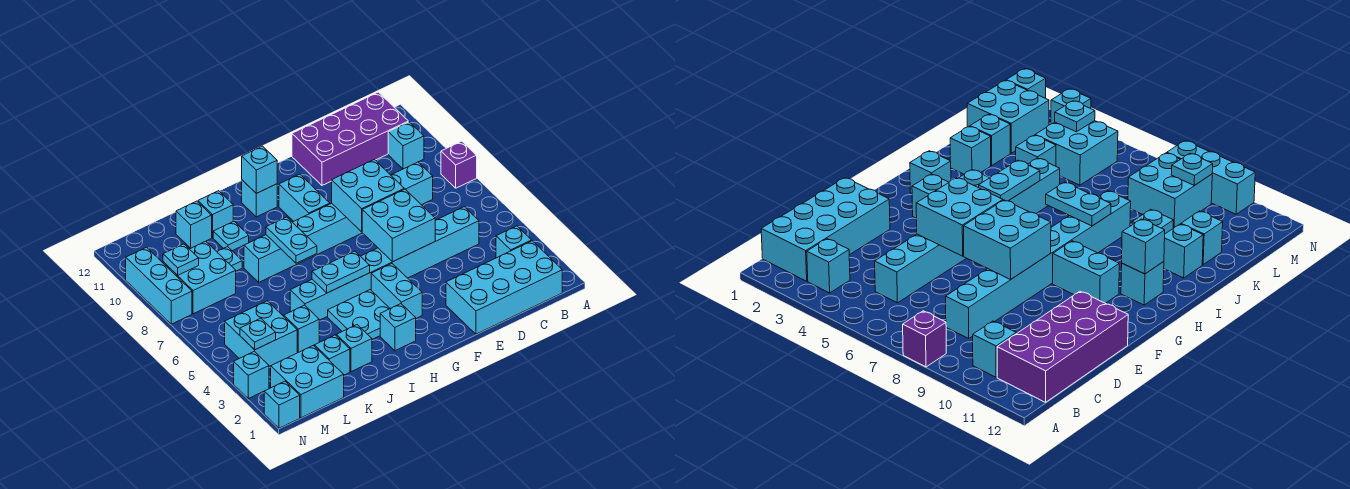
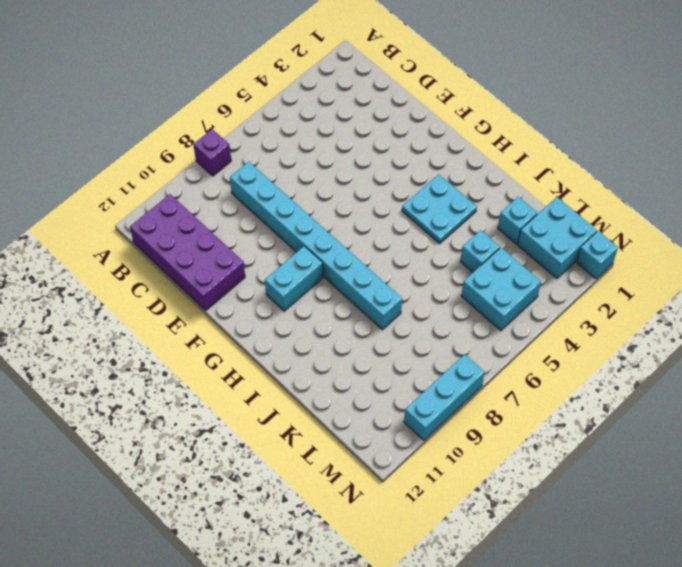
none -> cyan 2x4 brick [446,241,562,334]
none -> cyan 1x1 brick [496,226,532,258]
none -> cyan 1x1 brick [388,122,424,169]
none -> cyan 1x8 brick [290,207,479,320]

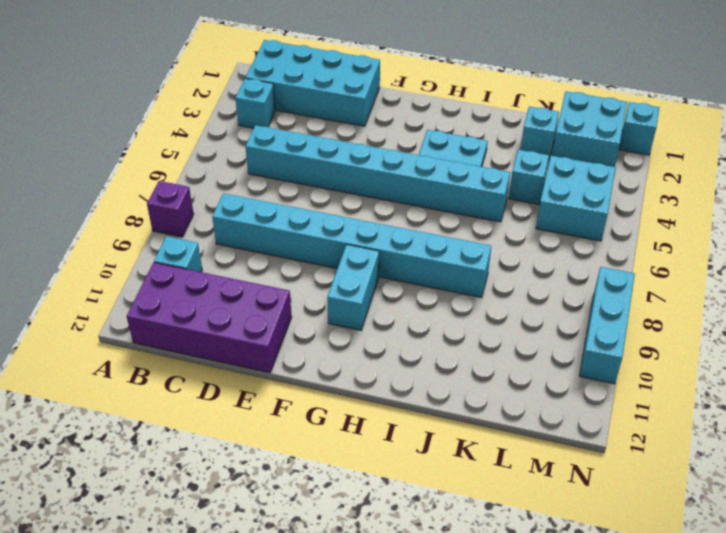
none -> cyan 1x2 brick [371,264,422,318]
none -> cyan 1x1 brick [380,304,416,351]
none -> cyan 1x1 brick [242,180,277,217]
none -> cyan 1x1 brick [336,325,372,372]

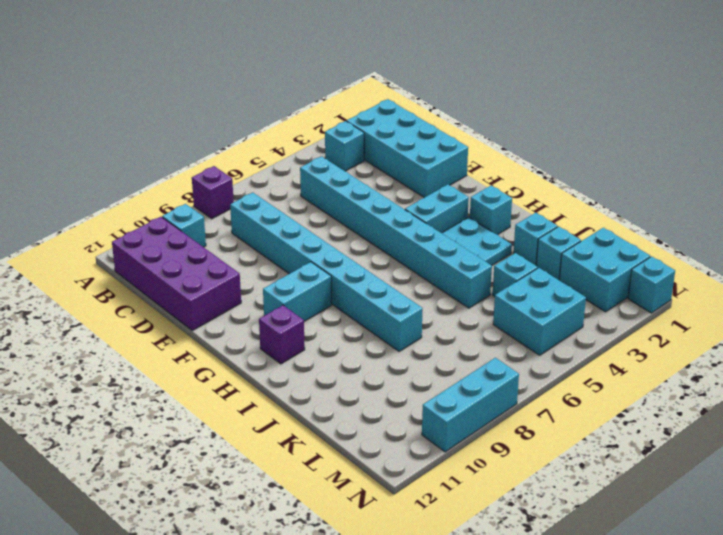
purple 1x1 brick [259,305,305,364] -> cyan 1x1 brick [242,180,277,217]
none -> cyan 1x1 plate [213,221,249,251]
none -> cyan 1x1 brick [198,191,233,238]
none -> cyan 1x1 plate [217,247,242,271]
none -> cyan 1x1 brick [176,201,212,248]

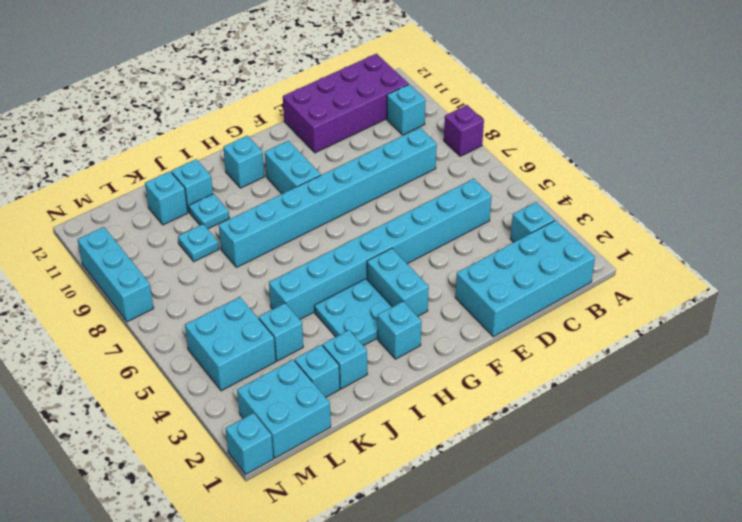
none -> cyan 2x2 brick [163,241,236,314]
none -> cyan 1x1 brick [234,351,269,398]
none -> cyan 2x2 brick [362,189,435,262]
none -> cyan 2x2 brick [332,159,404,232]

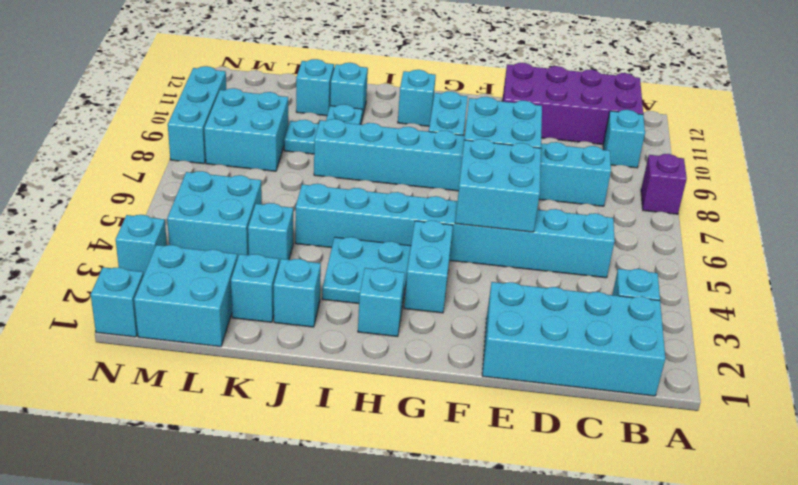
none -> cyan 1x2 plate [312,251,370,293]
none -> cyan 1x1 brick [242,146,277,193]
none -> cyan 1x2 plate [266,217,317,263]
none -> cyan 1x1 plate [240,318,276,350]

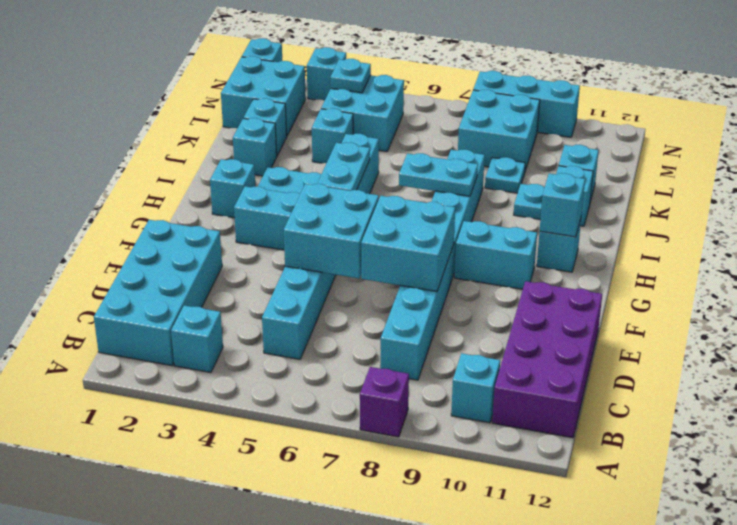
none -> cyan 1x1 plate [163,244,199,275]

